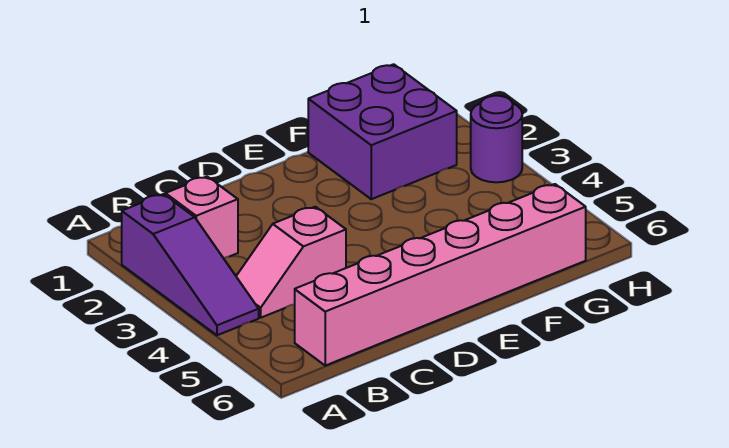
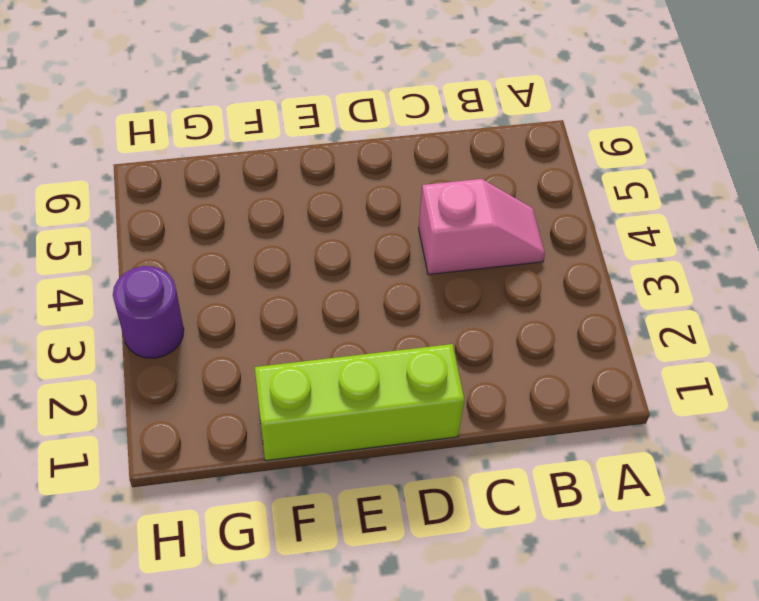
lime 1x3 brick [255,344,464,461] -> purple 2x2 brick [308,64,457,199]
none -> purple 1x3 slope [122,194,259,335]
none -> pink 1x1 brick [165,177,238,258]

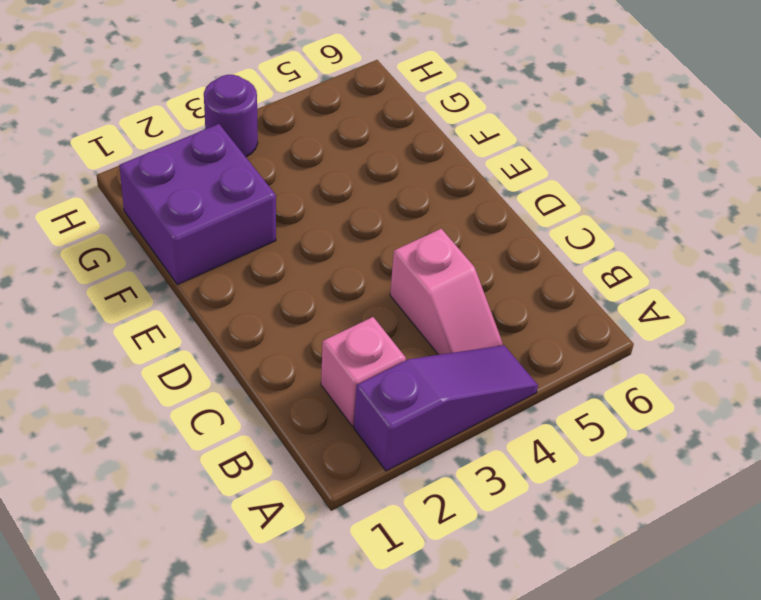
none -> pink 1x6 brick [295,184,586,366]

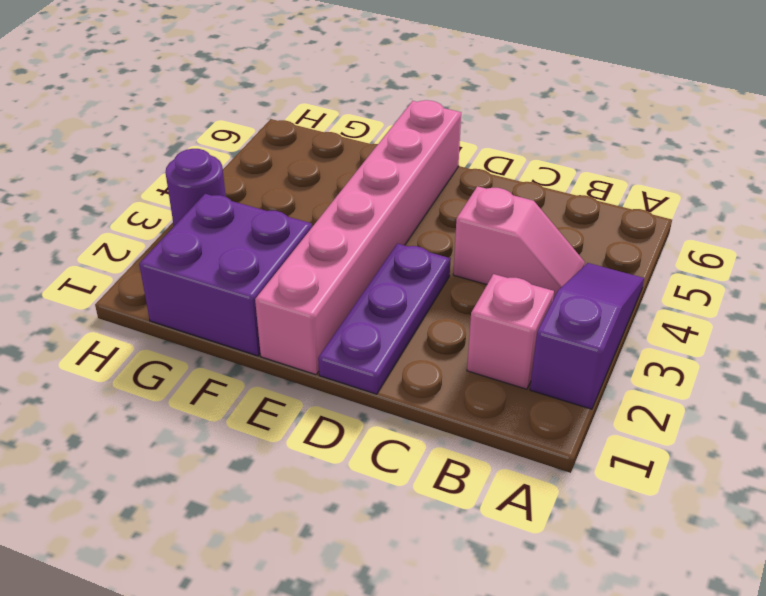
purple 1x3 plate [318,243,451,394] -> none
pink 1x6 brick [255,100,461,375] -> pink 1x6 brick turned to [295,184,586,366]

